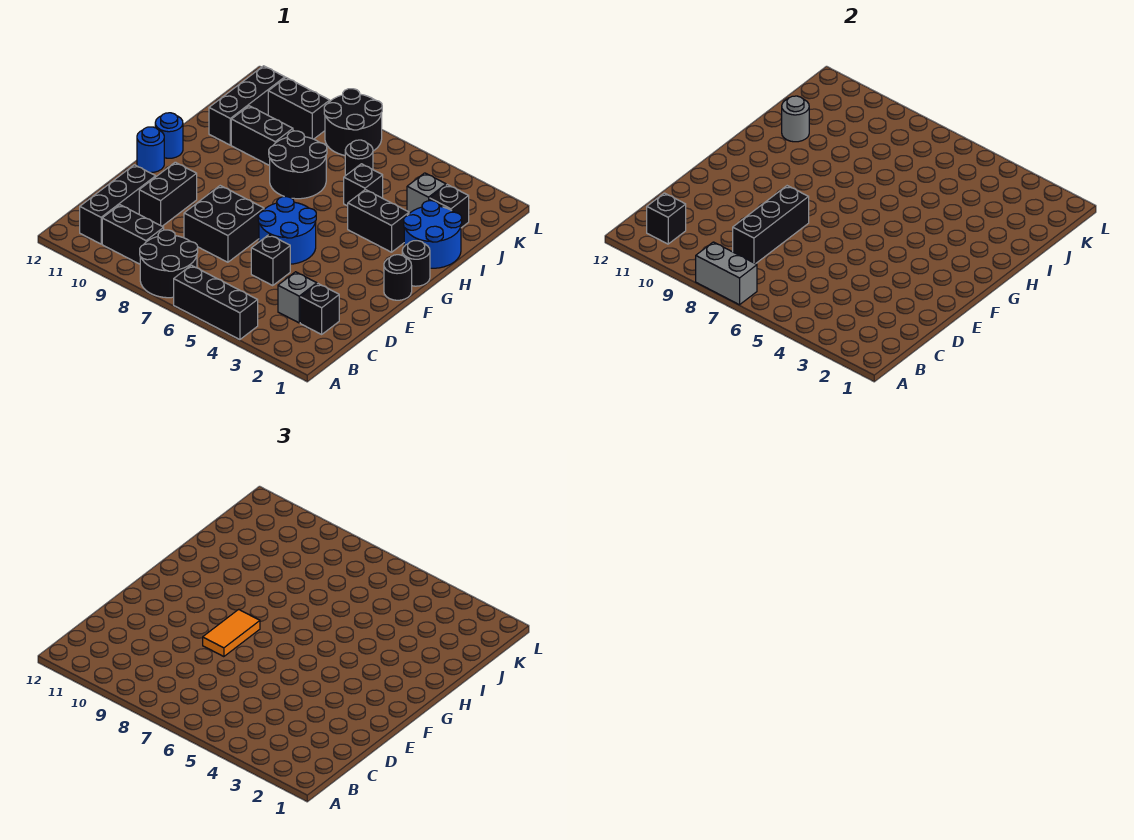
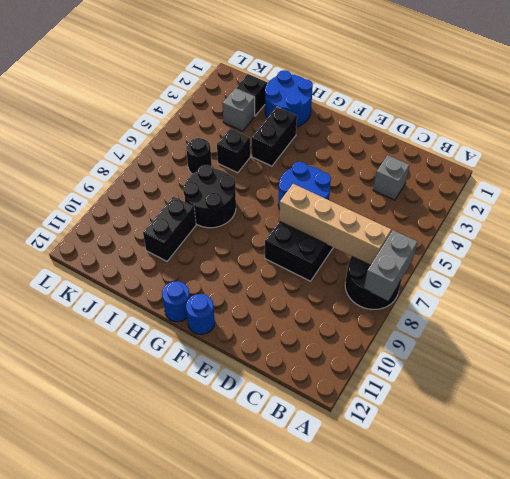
tan 1x4 brick [279,184,391,265] -> none
none -> black 1x3 brick [174,265,258,340]
none -> black 1x2 brick [102,205,164,264]
none -> black 1x3 brick [80,165,156,244]
none -> black 1x1 brick [300,284,339,334]

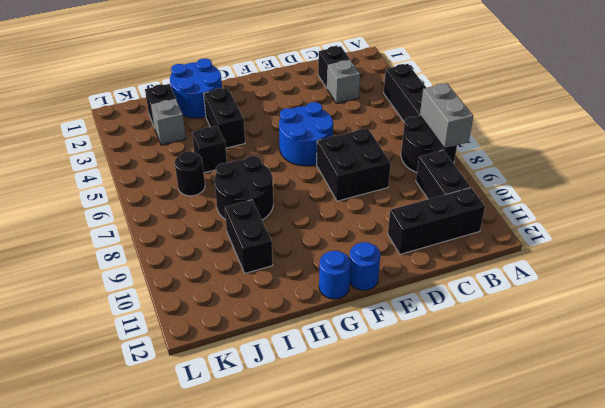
none -> black 1x1 brick [251,235,290,286]
none -> black 1x2 brick [139,162,197,226]
none -> black 1x1 round brick [384,255,412,300]
none -> black 1x1 round brick [402,241,430,286]

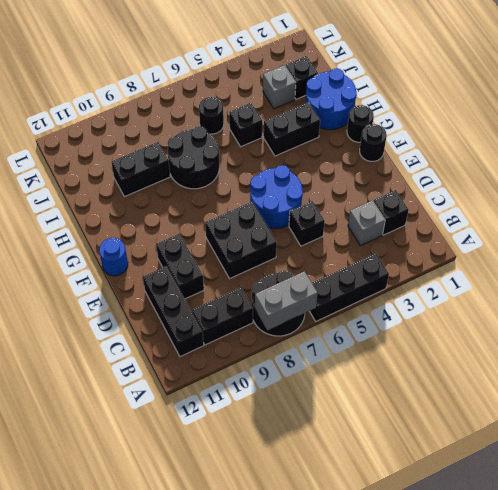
none -> blue 1x1 round brick [155,113,183,158]
none -> black 1x3 brick [209,66,285,145]
none -> black 2x2 round brick [324,89,382,155]
none -> black 1x2 brick [268,78,330,139]

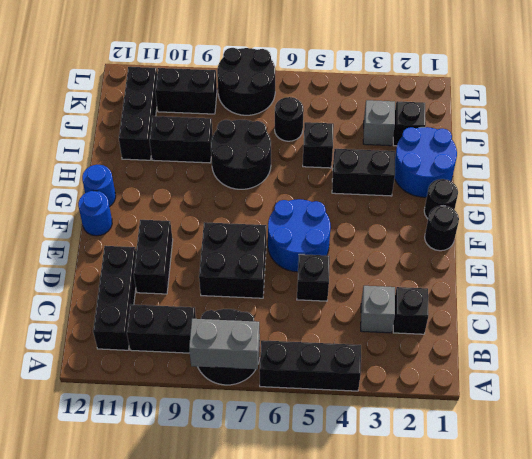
none -> black 1x1 brick [647,193,686,244]
none -> black 1x3 brick [733,186,809,264]
none -> grey 1x1 round brick [782,96,809,142]
none -> orange 1x2 tile [203,609,260,657]

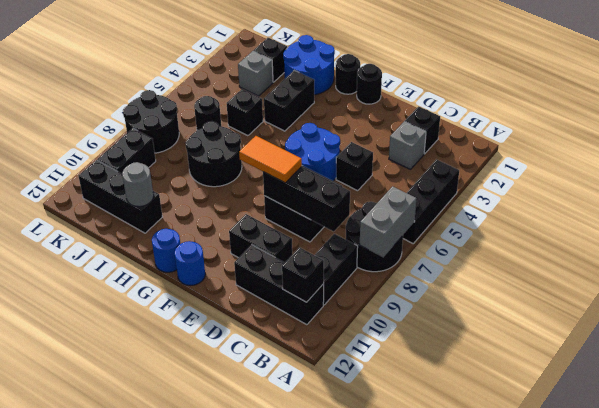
none -> black 1x2 brick [231,106,293,166]

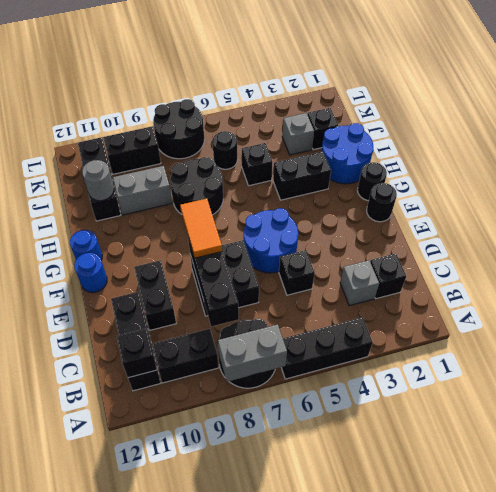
grey 1x2 brick [113,166,172,215] -> black 1x2 brick [231,106,293,166]

